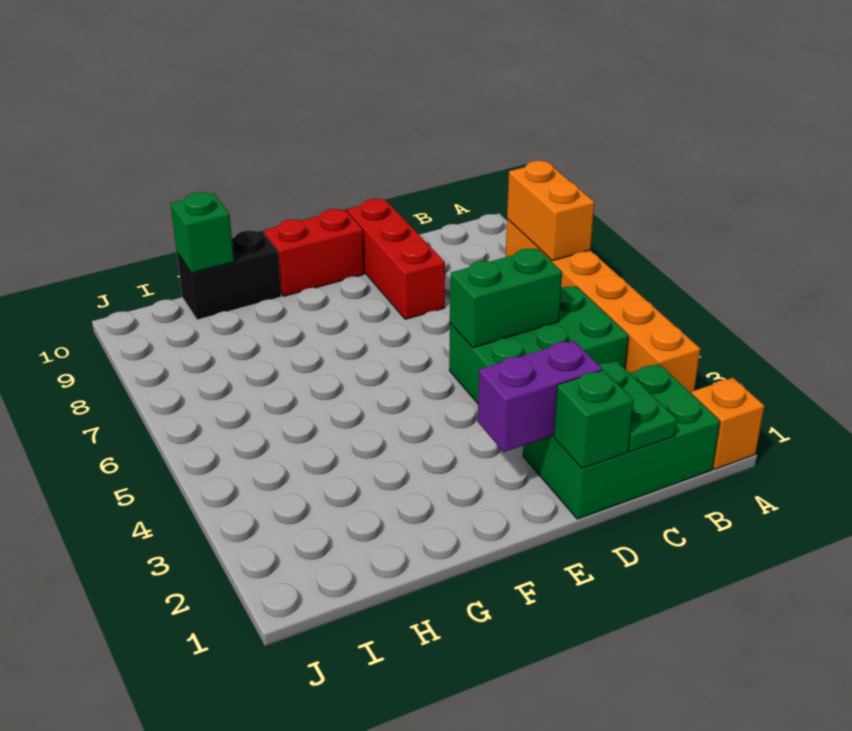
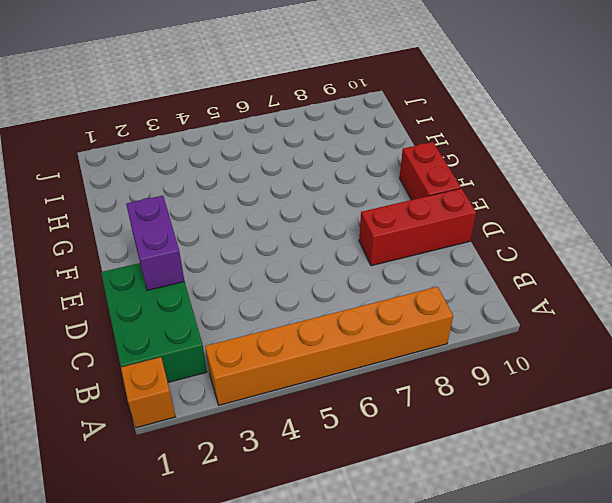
none -> green 2x3 brick [449,286,629,403]
none -> black 1x2 brick [177,230,281,320]
none -> orange 1x2 brick [507,161,594,261]

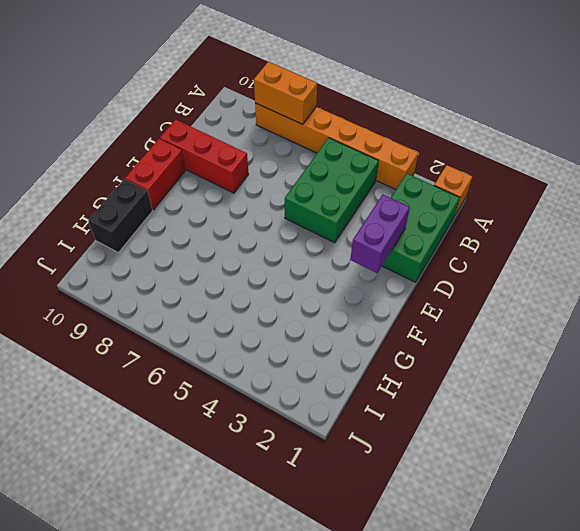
none -> green 1x2 plate [599,361,677,452]
none -> green 1x2 brick [450,249,562,348]
none -> green 1x1 brick [554,370,634,468]

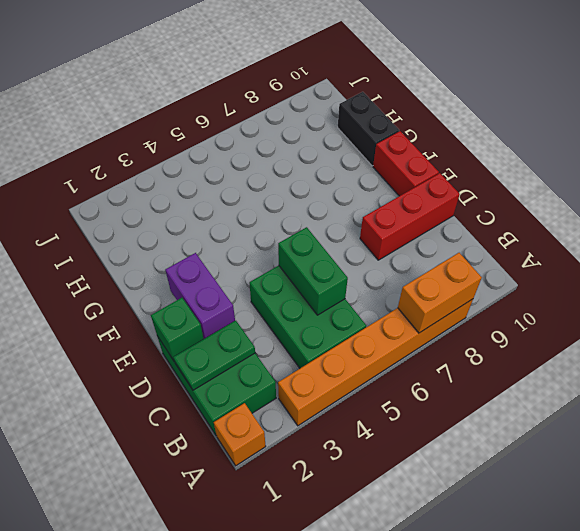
none -> green 1x1 brick [171,192,234,273]

